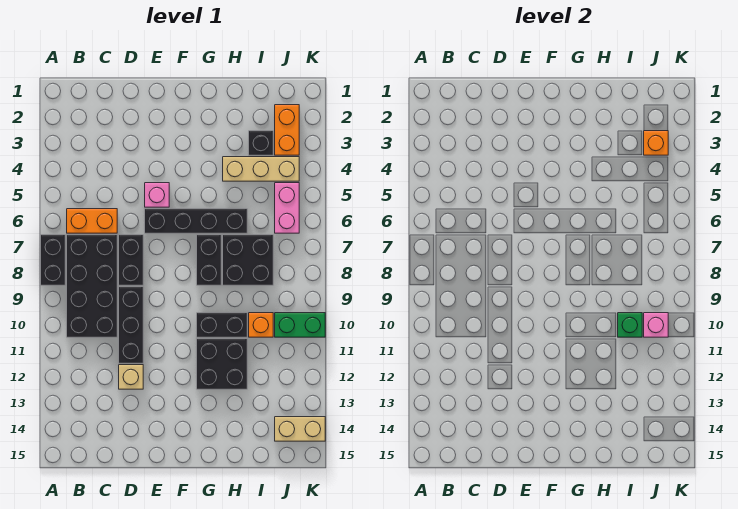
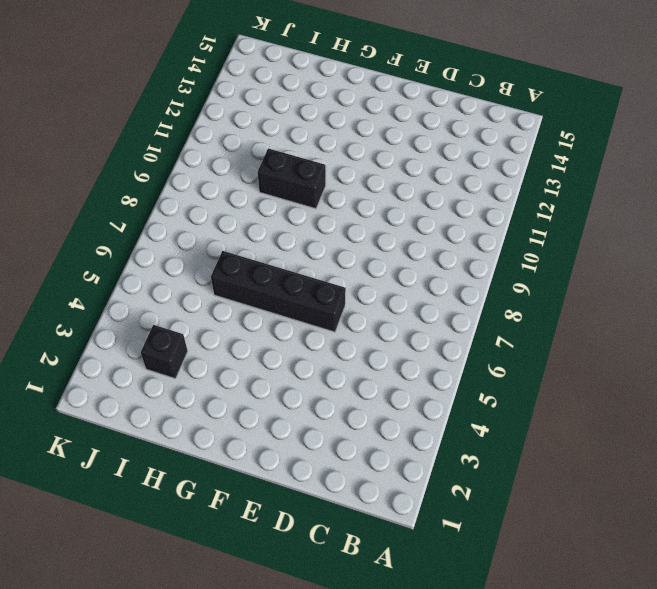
none -> black 1x2 brick [41,235,65,285]
none -> orange 1x2 brick [67,209,117,233]
none -> black 2x4 brick [67,235,117,337]

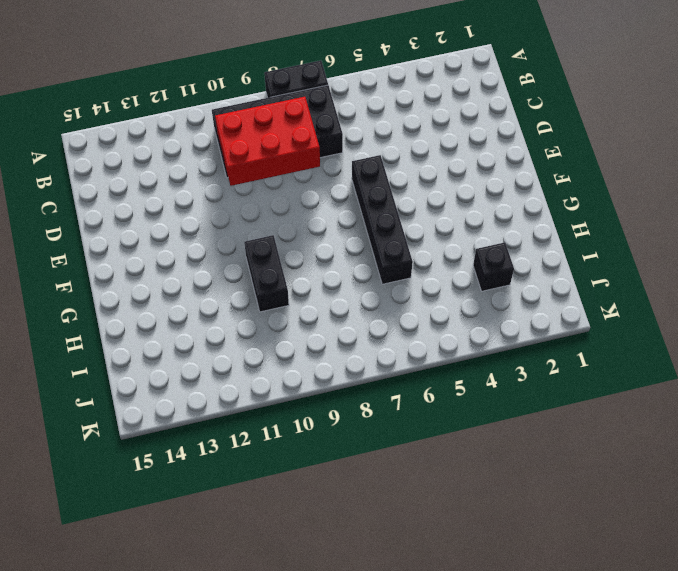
red 2x3 brick [215,97,320,186] -> none
none -> orange 1x2 brick [67,209,117,233]
none -> black 1x2 brick [119,235,143,285]
none -> black 1x3 brick [119,287,143,363]

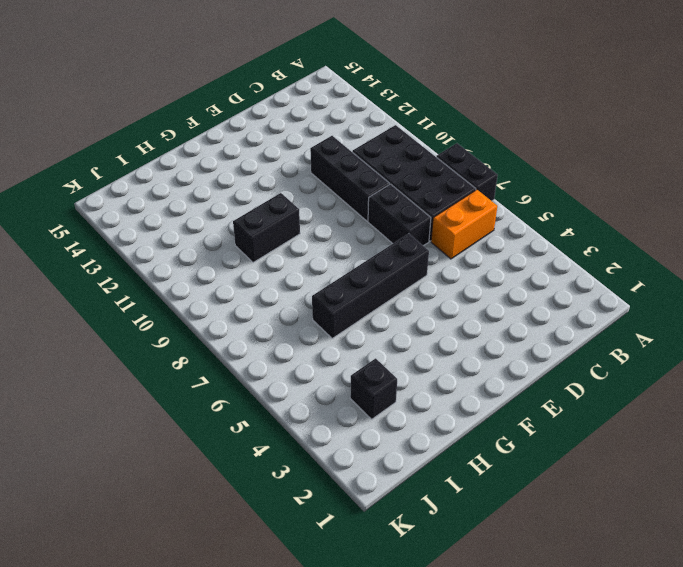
none -> tan 1x1 brick [119,365,143,389]
none -> pink 1x1 brick [145,183,169,207]
none -> black 1x2 brick [197,235,221,285]

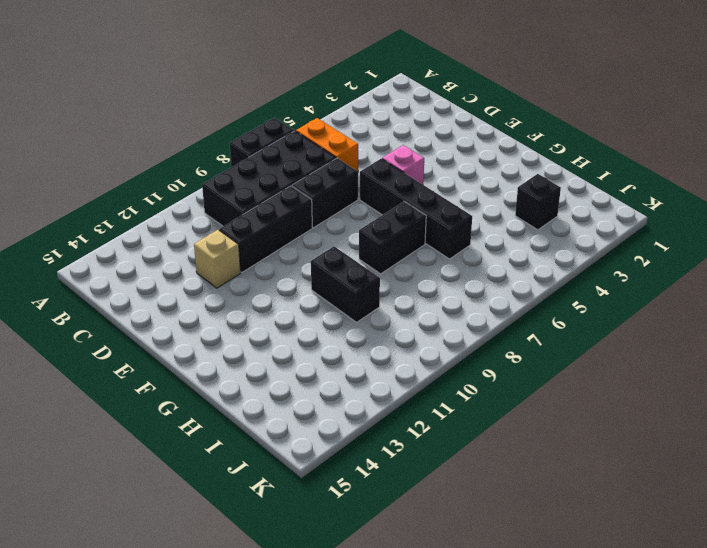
none -> black 2x2 brick [197,339,247,389]
none -> tan 1x3 brick [223,157,299,181]
none -> black 2x2 brick [223,235,273,285]

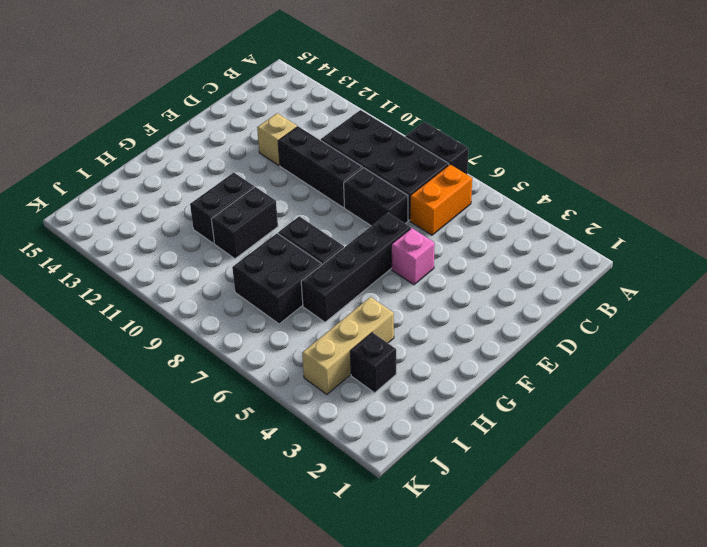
black 1x2 brick [190,173,254,244] -> black 2x2 brick [197,339,247,389]
none -> orange 1x1 brick [249,313,273,337]
none -> orange 1x2 brick [275,105,299,155]
none -> pink 1x2 brick [275,183,299,233]

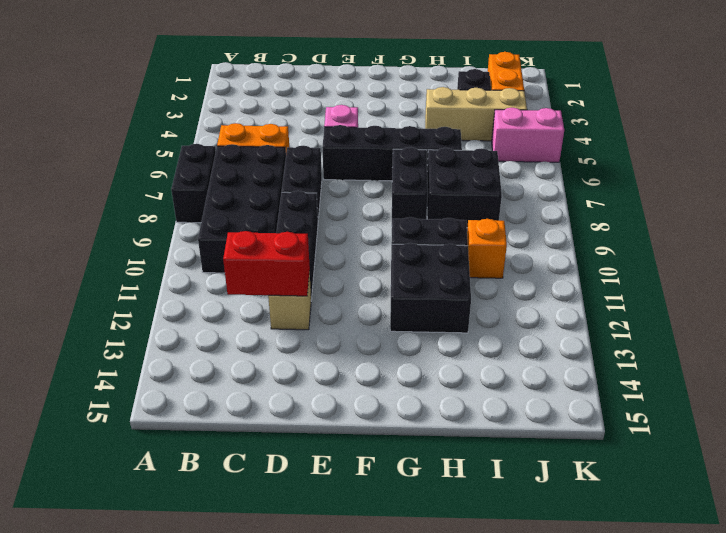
red 1x2 brick [223,231,310,296] -> none
pink 1x2 brick [492,108,564,162] -> pink 1x2 brick turned to [275,183,299,233]
none -> green 1x2 brick [275,313,325,337]
none -> tan 1x2 brick [275,417,325,441]
none -> green 1x1 brick [618,313,642,337]

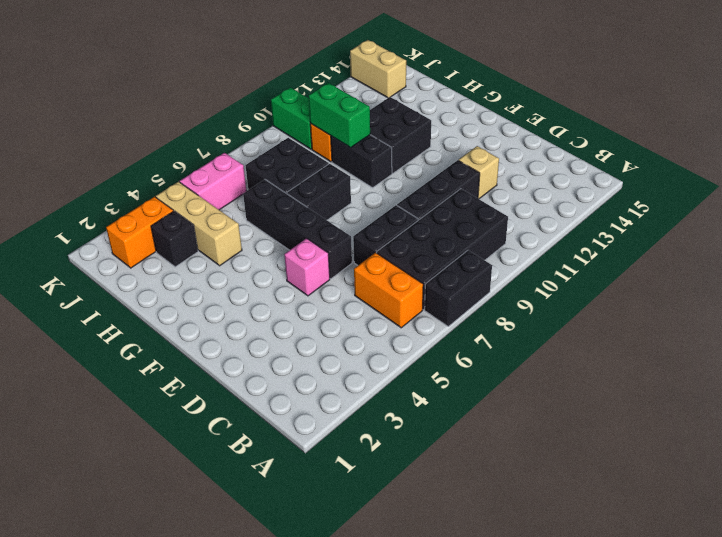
green 1x2 brick [309,83,370,148] -> green 1x1 brick [618,313,642,337]
none -> orange 1x1 brick [644,131,668,155]
none -> pink 1x1 brick [644,313,668,337]

